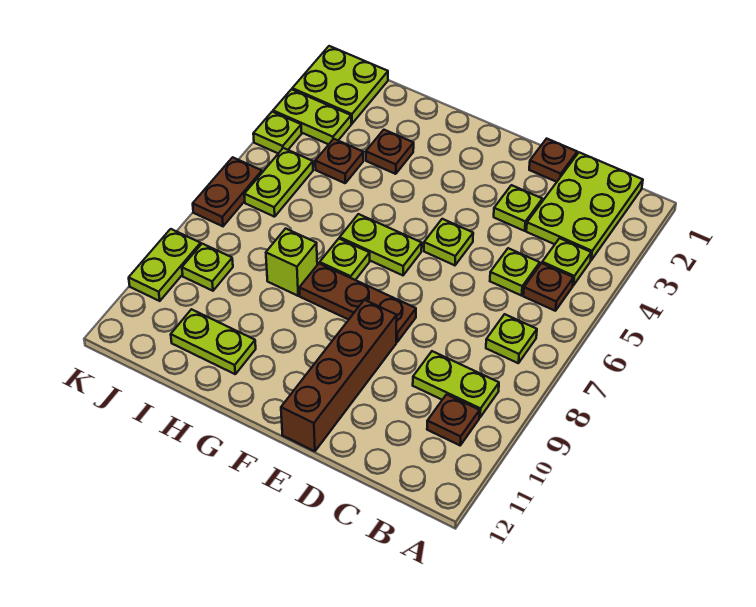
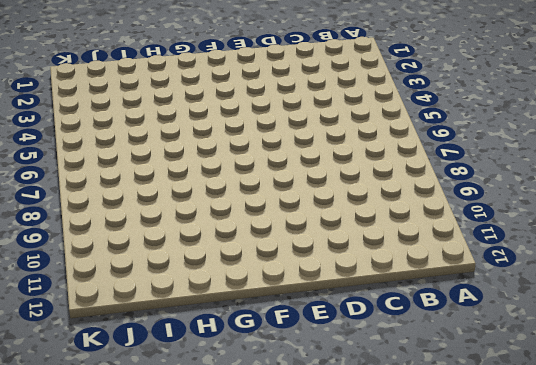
none -> lime 2x3 plate [526,152,643,260]
none -> lime 1x1 plate [542,238,591,285]
none -> brown 1x1 plate [523,263,574,311]

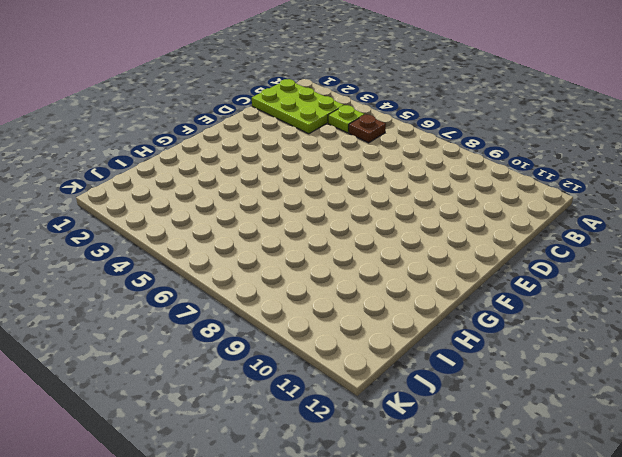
none -> lime 1x1 plate [486,314,537,363]
none -> lime 1x2 plate [413,351,499,418]
none -> brown 1x1 plate [427,394,480,445]

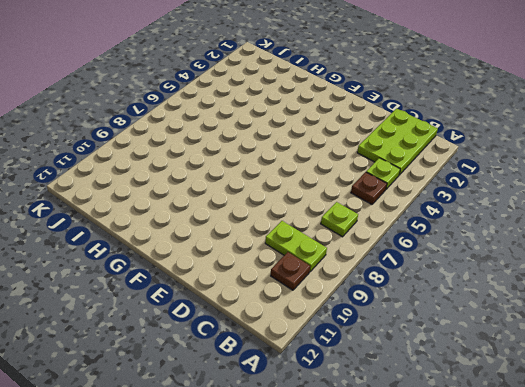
none -> lime 1x1 plate [490,248,540,296]
none -> brown 1x1 plate [529,139,577,182]
none -> lime 1x1 plate [494,185,542,231]

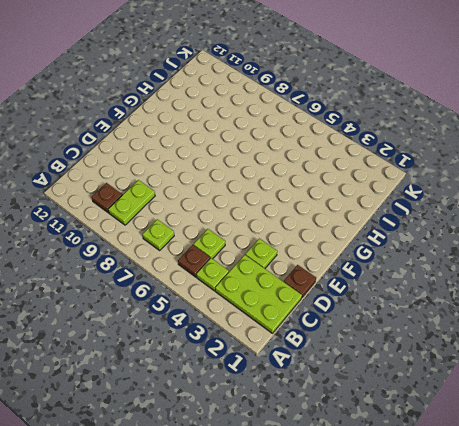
none -> lime 1x1 plate [424,219,473,265]
none -> brown 1x3 plate [299,263,416,342]
none -> brown 1x4 brick [281,300,397,451]

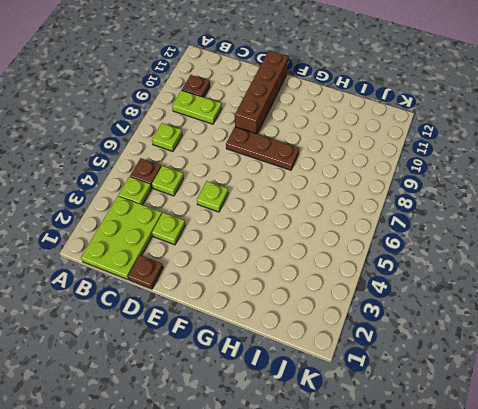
none -> lime 1x2 plate [340,214,422,275]
none -> lime 1x1 plate [320,239,370,280]
none -> brown 1x1 plate [366,130,414,174]

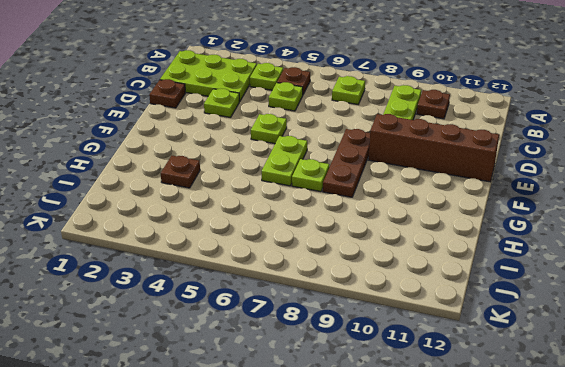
none -> lime 1x1 brick [266,229,317,296]
none -> lime 1x2 plate [171,309,256,374]
none -> brown 1x1 plate [315,139,363,183]

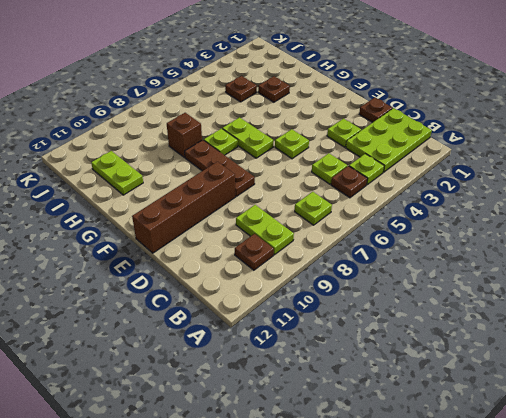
brown 1x1 brick [167,113,202,157] -> lime 1x1 brick [266,229,317,296]
none -> lime 2x2 plate [292,46,388,124]
none -> lime 1x2 plate [273,89,351,144]
none -> lime 1x2 plate [244,148,313,217]

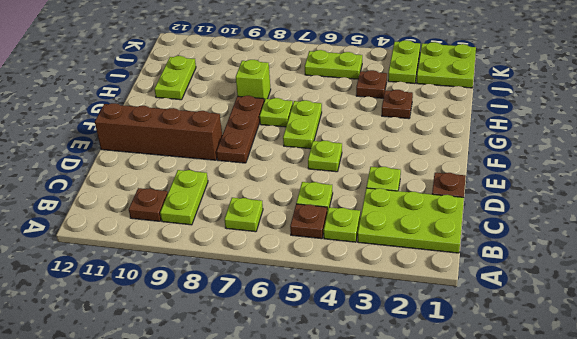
none -> lime 1x1 plate [182,244,233,291]
none -> lime 1x1 plate [253,112,302,153]
none -> brown 1x2 plate [193,157,262,226]

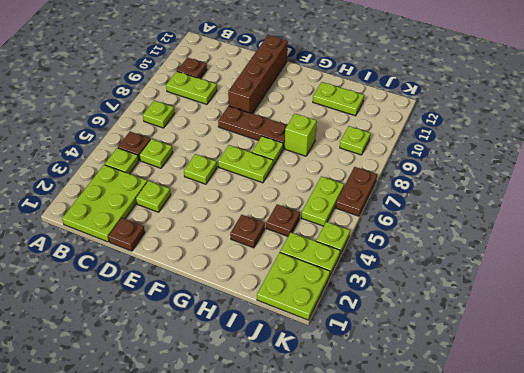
none -> lime 1x2 plate [129,229,201,301]

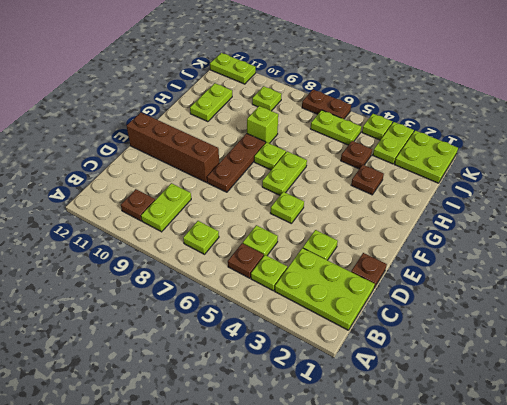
lime 1x2 plate [210,53,256,84] -> lime 1x2 plate moved to [129,229,201,301]

